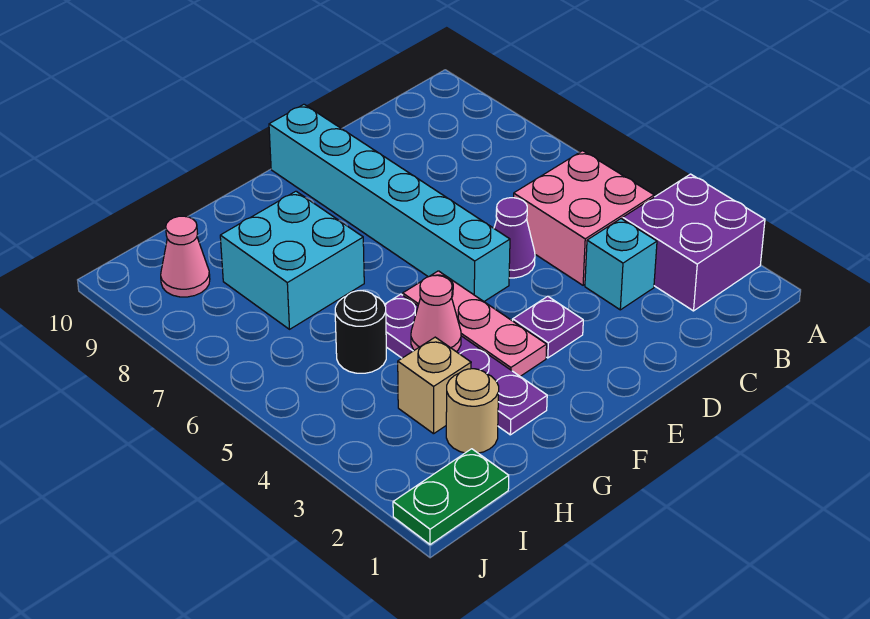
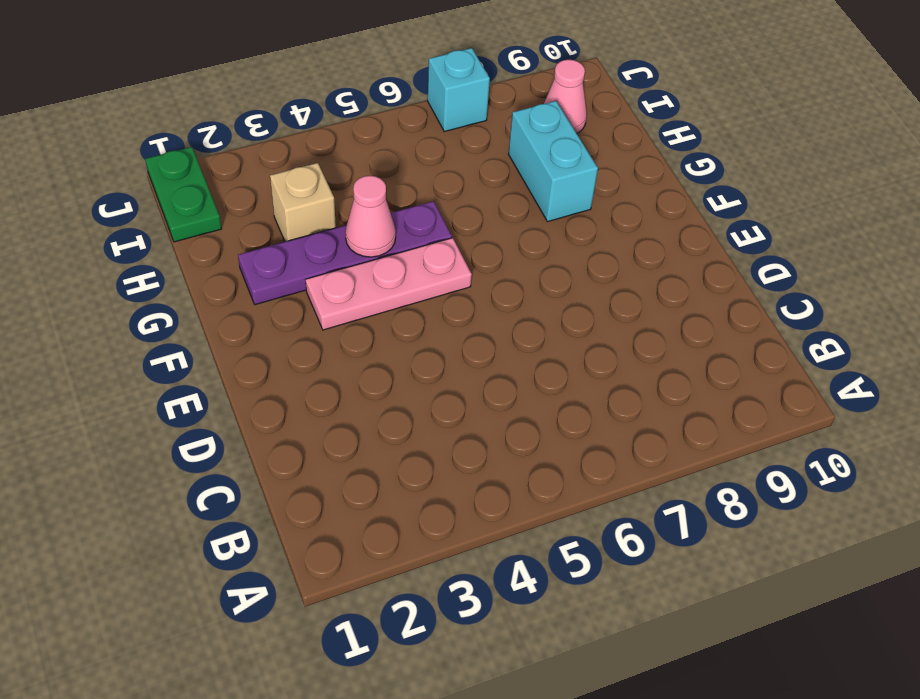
cyan 1x2 brick [509,101,598,222] -> cyan 2x2 brick [220,191,364,329]
cyan 1x1 brick [428,48,490,132] -> cyan 1x1 brick moved to [585,219,657,310]
none -> purple 2x2 brick [623,174,765,311]
none -> pink 2x2 brick [514,151,654,285]
none -> purple 1x1 cone [494,198,535,278]

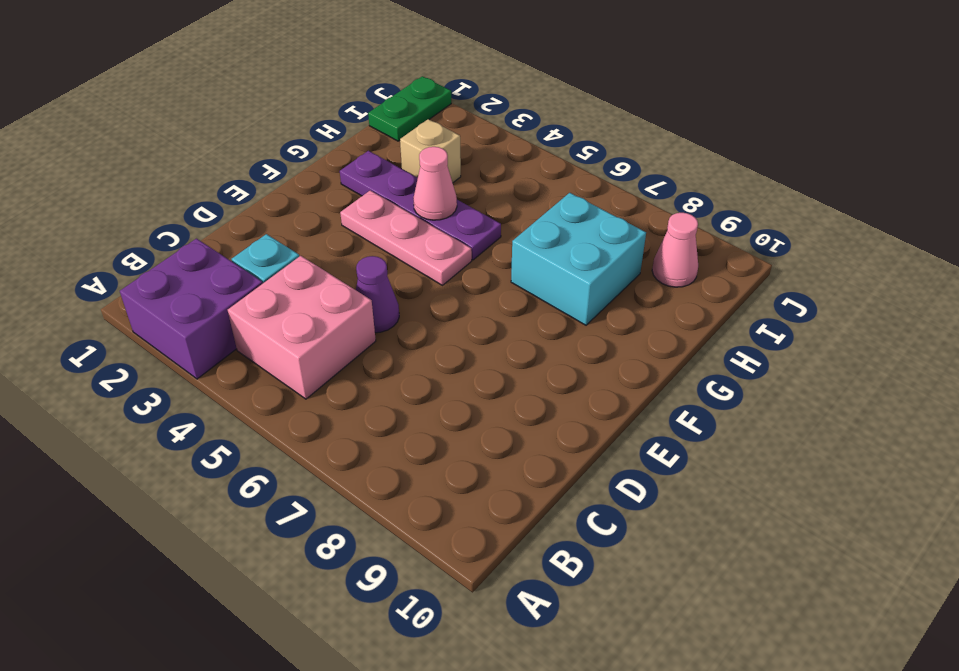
none -> purple 1x1 plate [513,296,583,358]
none -> cyan 1x6 brick [269,104,510,301]
none -> tan 1x1 round brick [446,369,499,453]

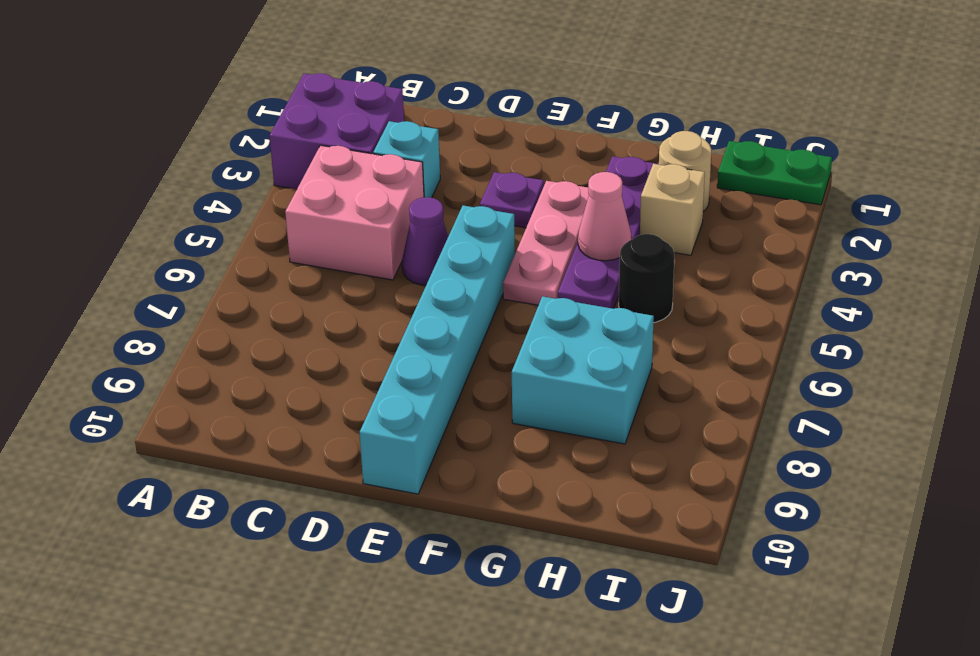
none -> pink 1x1 cone [161,216,210,297]

